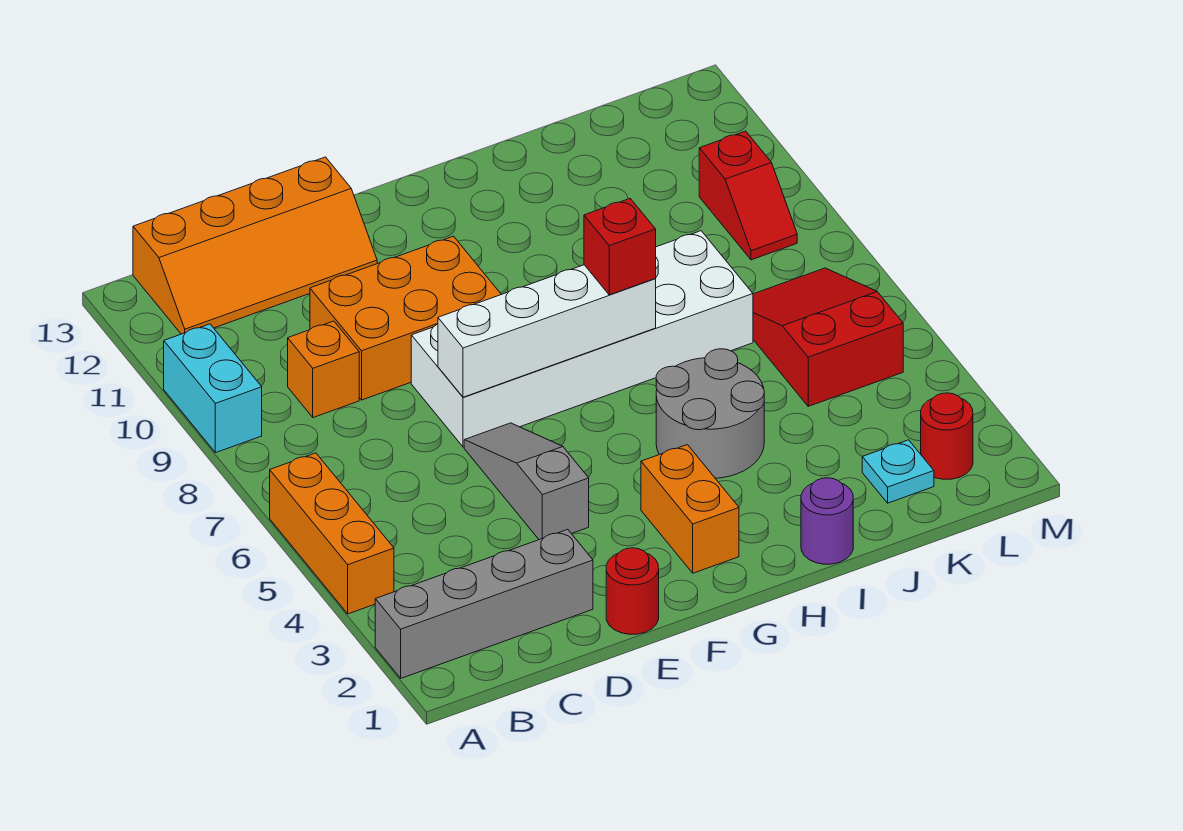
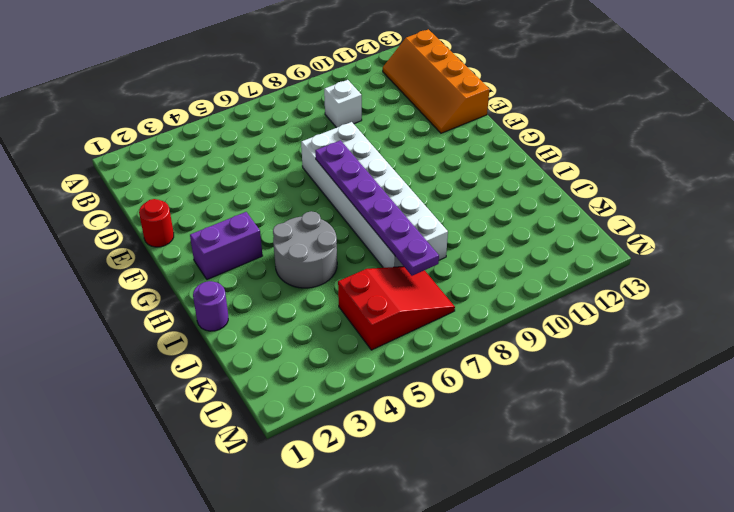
white 1x1 brick [324,80,362,128] -> orange 1x1 brick [288,321,359,418]
purple 1x6 plate [315,140,439,276] -> white 1x4 brick [438,265,656,397]
purple 1x2 brick [190,212,263,280] -> orange 1x2 brick [641,445,739,573]
none -> grey 1x4 brick [375,529,593,678]
none -> orange 1x3 brick [270,453,394,614]
none -> cyan 1x2 brick [164,324,262,453]

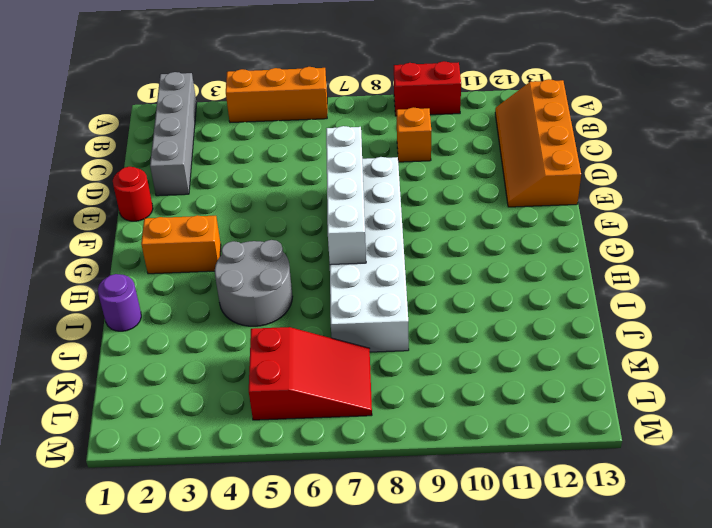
red 1x2 brick [394,61,461,116] -> cyan 1x2 brick [164,324,262,453]
none -> orange 2x3 brick [310,236,501,400]
none -> grey 1x3 slope [464,423,589,540]
none -> cyan 1x1 plate [862,440,934,503]

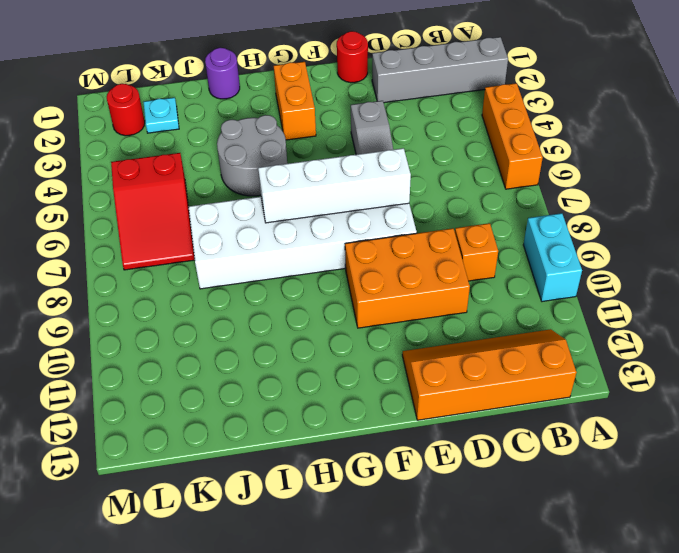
none -> red 1x2 slope [699,131,797,260]
none -> red 1x1 brick [584,199,656,295]

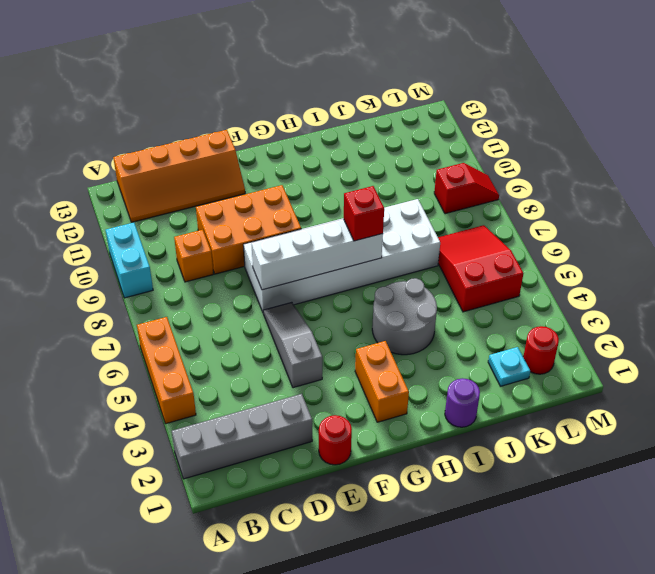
red 1x2 slope [434,163,499,214] -> red 1x2 slope turned to [699,131,797,260]

